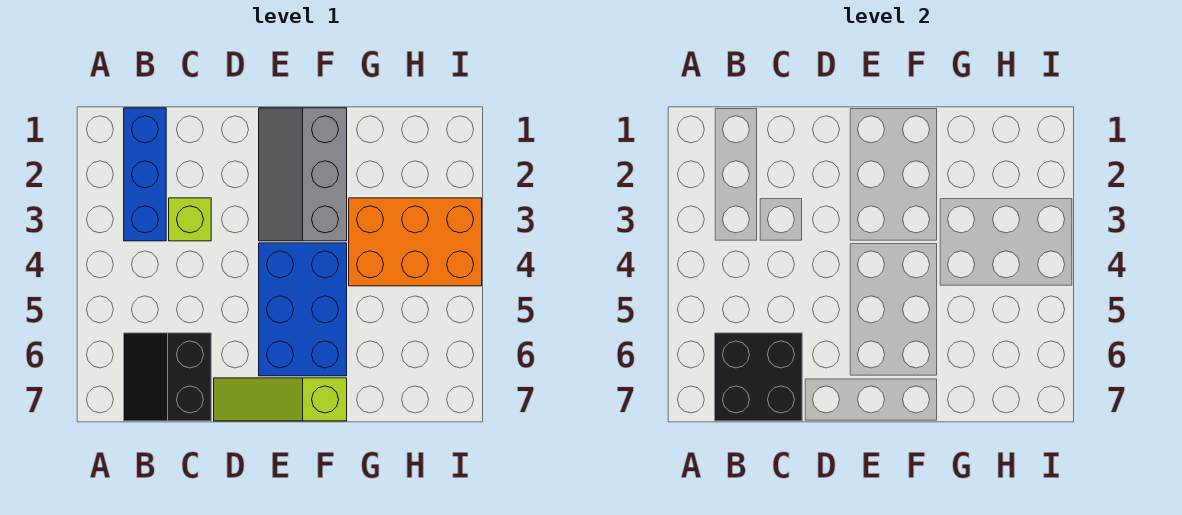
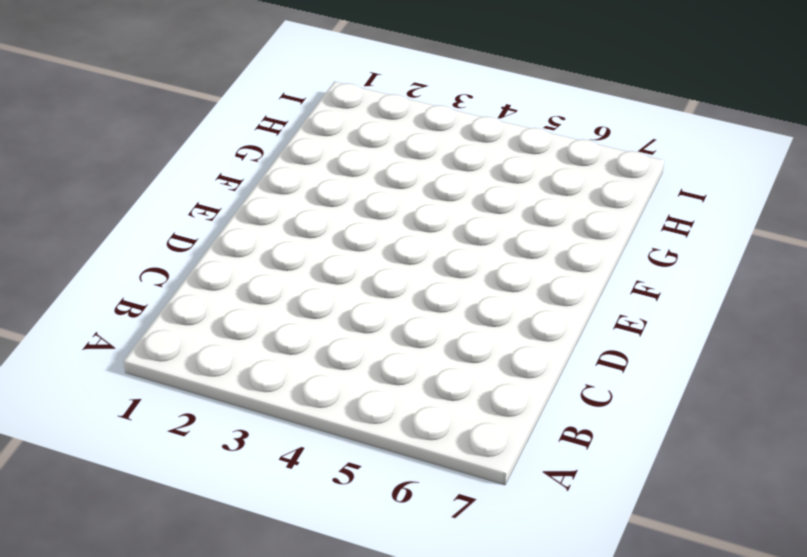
none -> blue 1x3 brick [124,108,166,241]
none -> black 2x2 slope [124,333,211,421]

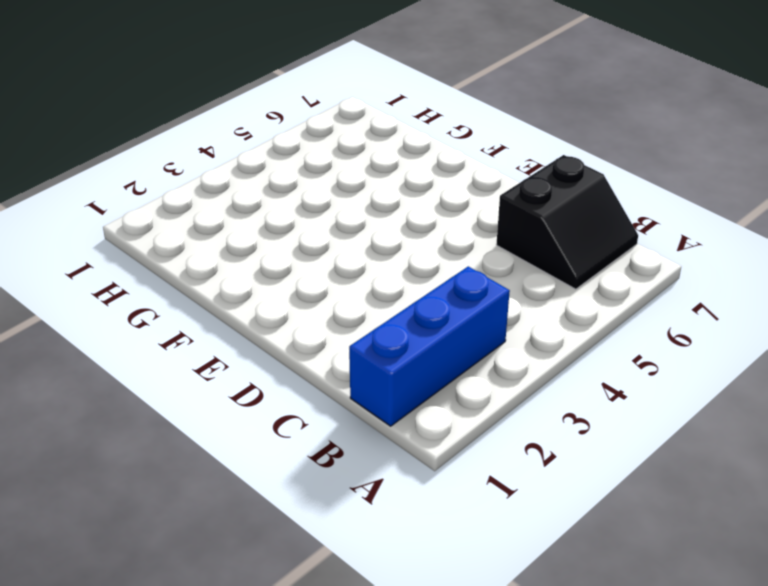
none -> lime 1x1 brick [169,198,211,241]
none -> lime 1x3 slope [214,378,347,421]

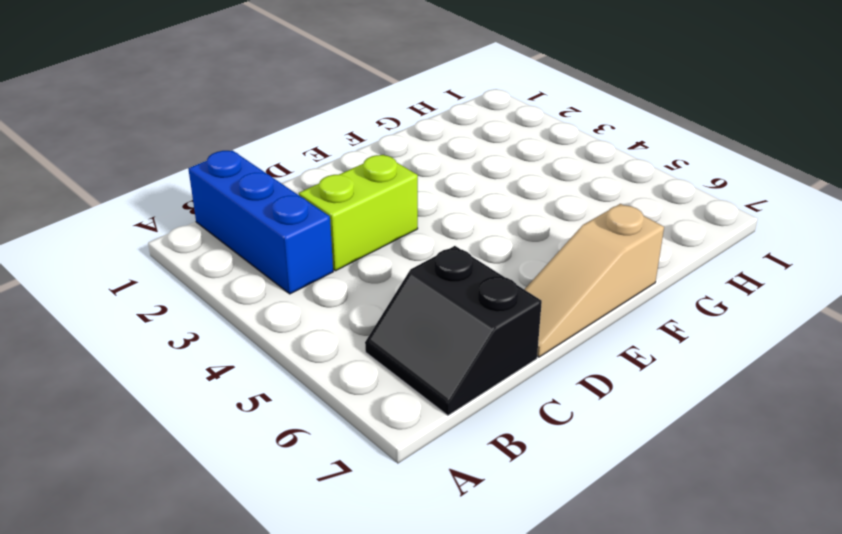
lime 1x2 brick [299,155,418,271] -> lime 1x1 brick [169,198,211,241]
tan 1x3 slope [524,204,664,357] -> lime 1x3 slope [214,378,347,421]
none -> grey 2x3 slope [259,108,347,241]
none -> blue 2x3 brick [259,243,347,376]

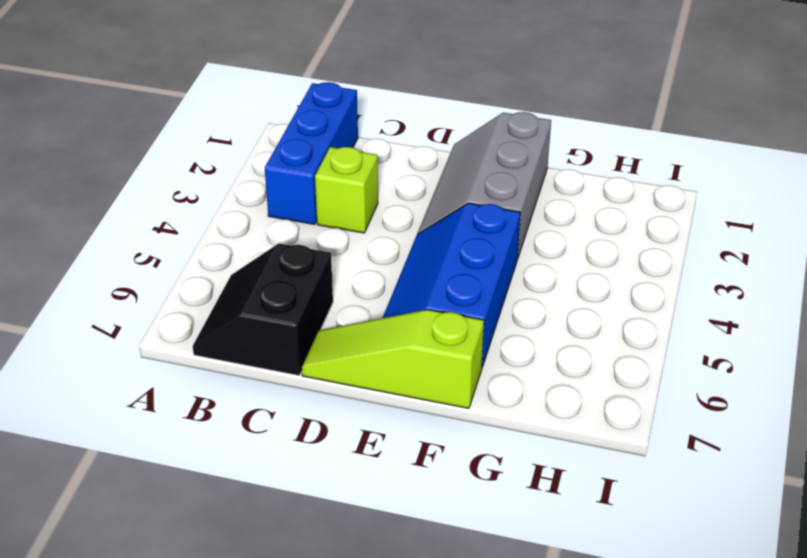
blue 2x3 slope [383,203,520,367] -> blue 2x3 brick [259,243,347,376]
none -> orange 2x3 brick [349,198,482,286]
none -> black 2x2 brick [715,333,802,421]

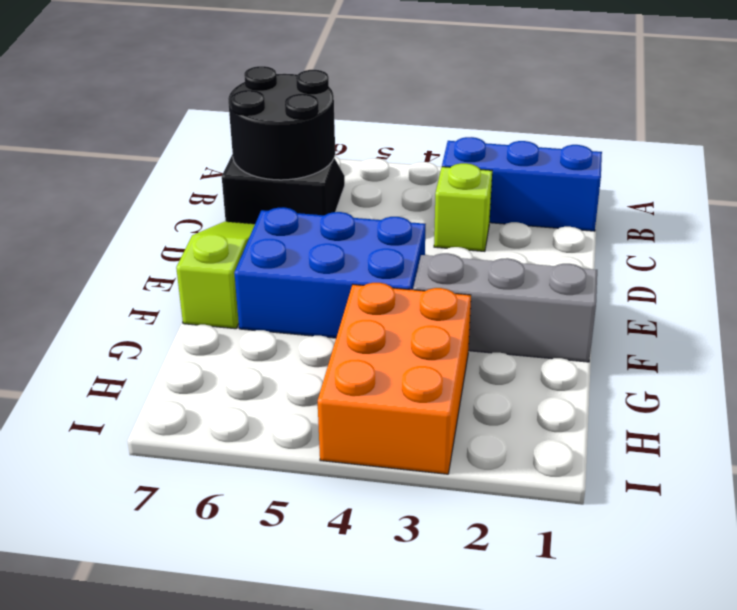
black 2x2 round brick [228,66,335,180] -> black 2x2 brick [715,333,802,421]

